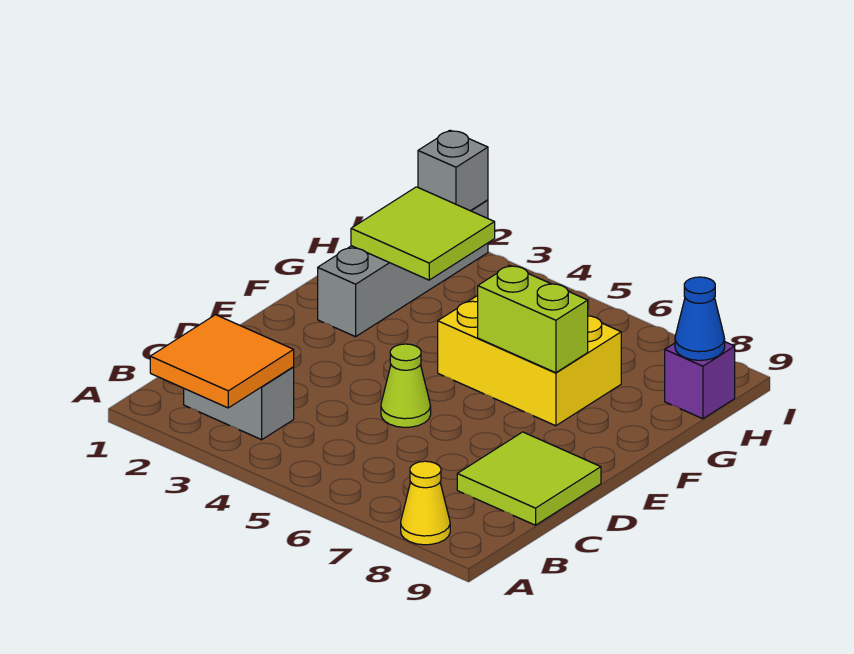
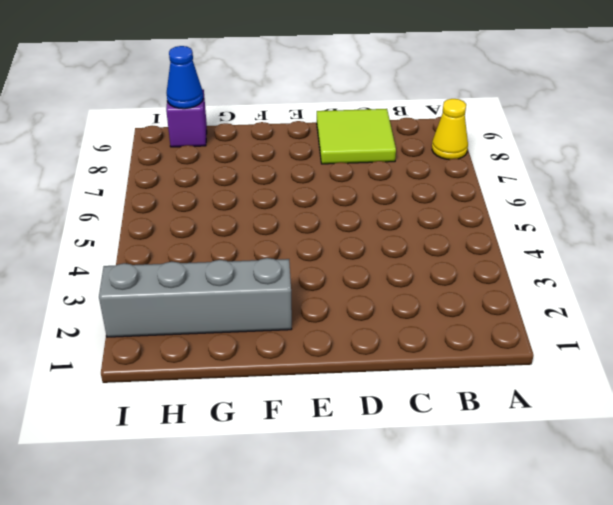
none -> grey 1x2 brick [184,367,294,440]
none -> lime 1x1 cone [381,344,431,427]
none -> yellow 2x3 brick [438,295,621,426]

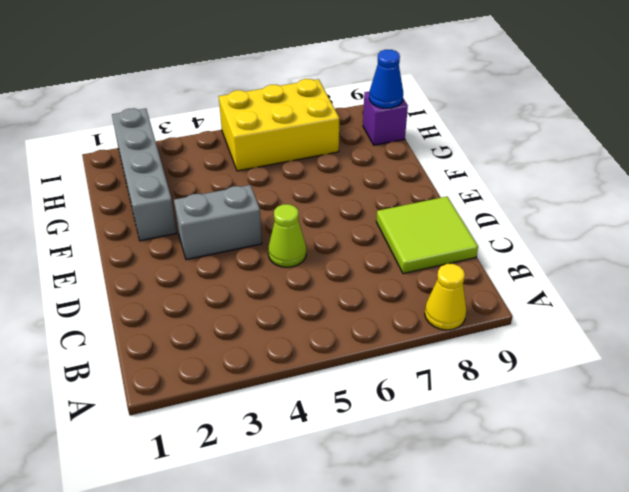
grey 1x2 brick [174,185,262,260] -> grey 1x2 brick moved to [184,367,294,440]
yellow 2x3 brick [219,79,339,171] -> yellow 2x3 brick moved to [438,295,621,426]
none -> orange 2x2 tile [150,315,294,408]
none -> lime 1x2 brick [478,265,588,373]
none -> lime 2x2 tile [351,187,495,280]

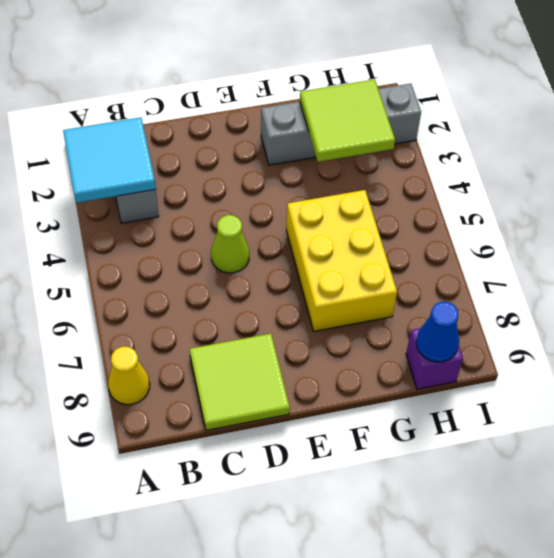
cyan 2x2 tile [63,117,156,203] -> orange 2x2 tile [150,315,294,408]
none -> lime 1x2 brick [478,265,588,373]
none -> grey 1x1 brick [418,130,488,211]

